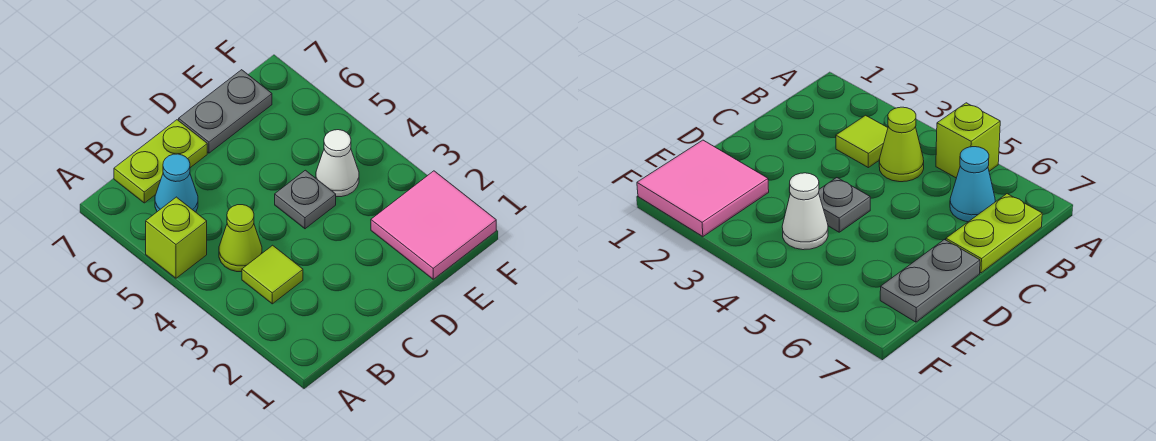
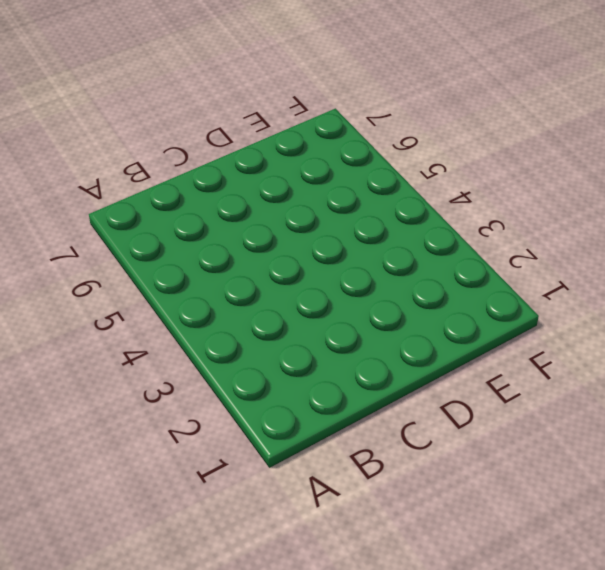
none -> lime 1x1 brick [146,197,207,278]
none -> lime 1x1 tile [242,245,303,304]

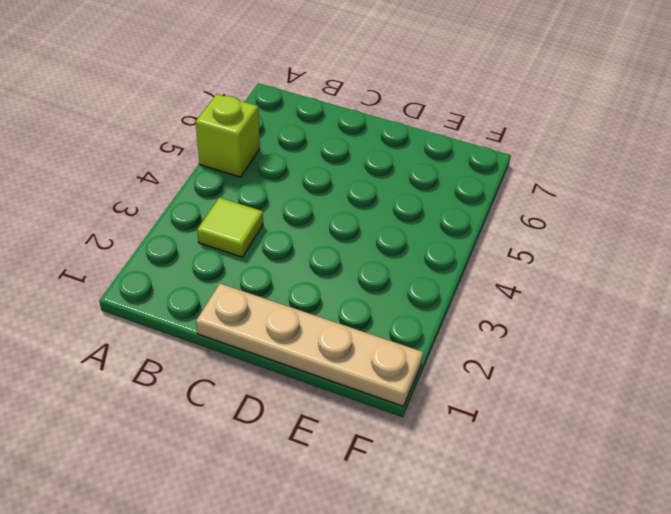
tan 1x4 plate [196,284,423,406] -> pink 2x2 tile [371,171,496,279]
none -> lime 1x1 cone [219,205,262,272]
none -> cyan 1x1 cone [155,154,198,212]

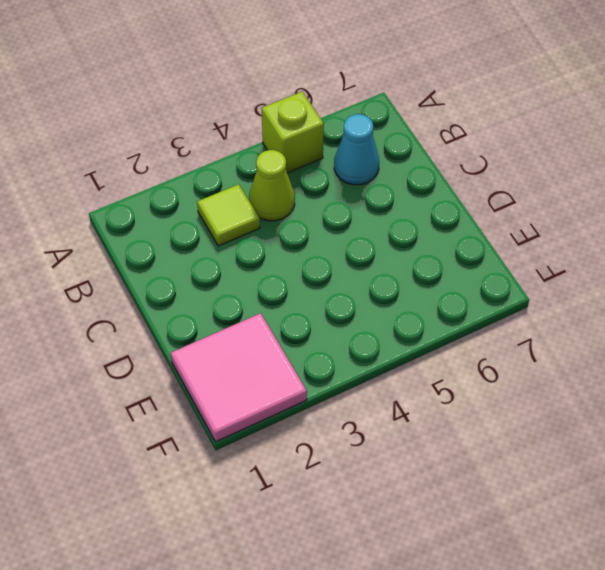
none -> lime 1x2 plate [114,120,207,203]
none -> grey 1x1 plate [275,170,336,229]

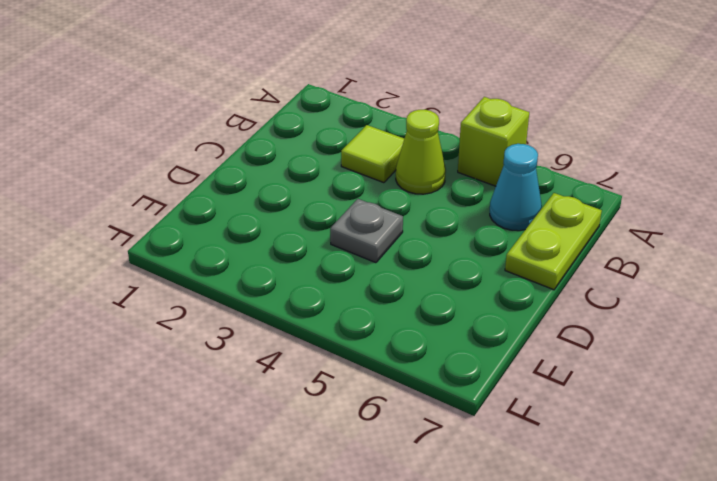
none -> grey 1x2 plate [179,70,272,153]
none -> pink 2x2 tile [371,171,496,279]

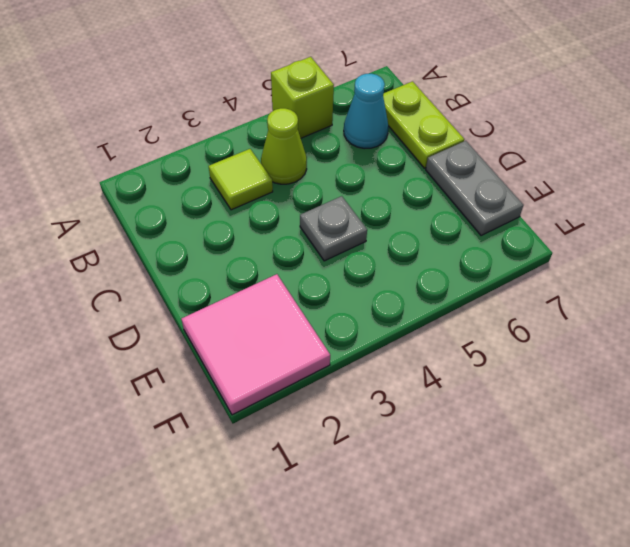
none -> white 1x1 cone [316,130,359,197]

